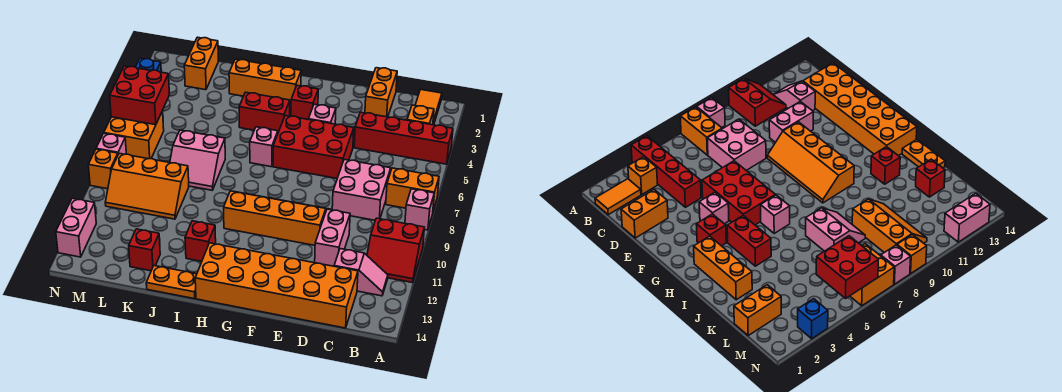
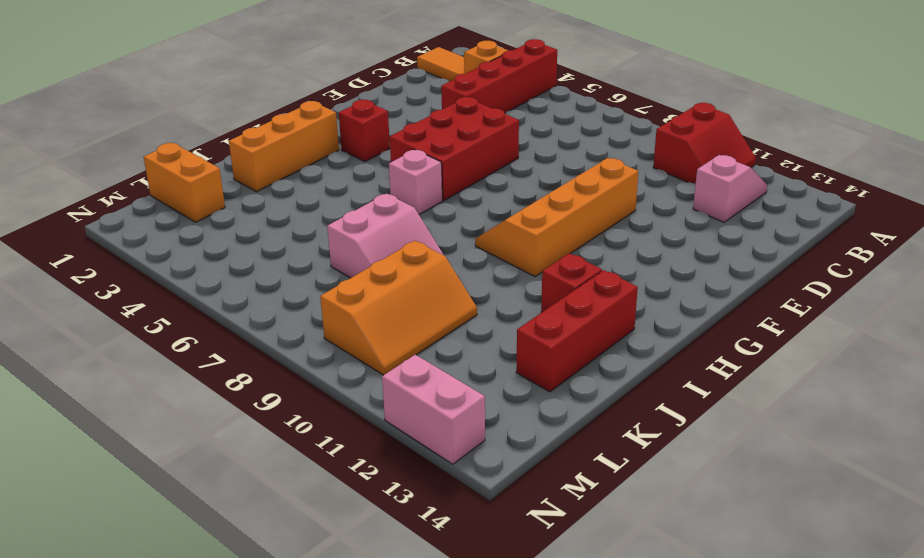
red 1x3 brick [516,270,638,392] -> red 1x1 brick [129,229,160,271]
none -> orange 1x2 brick [386,168,439,211]
none -> pink 1x1 brick [405,189,434,230]
none -> pink 2x2 brick [332,159,391,220]
none -> orange 2x6 brick [195,243,358,328]

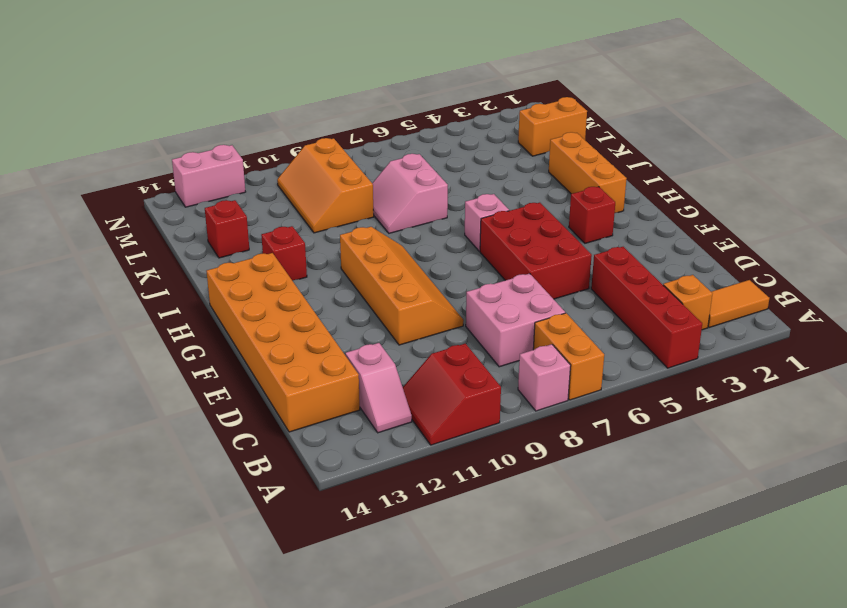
none -> orange 1x2 brick [365,68,397,117]
none -> pink 1x2 brick [315,209,350,266]
none -> pink 1x1 brick [308,104,336,124]
none -> red 1x2 brick [239,92,290,132]

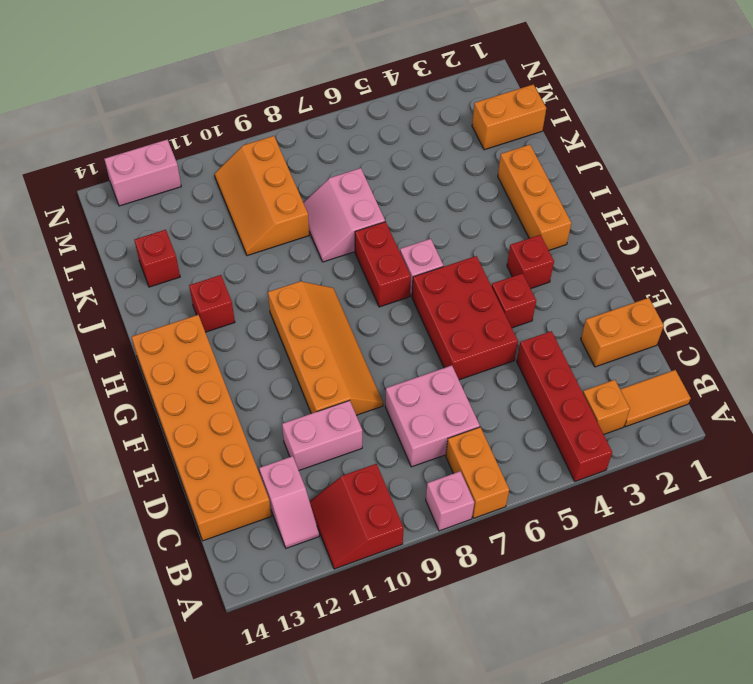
red 1x1 brick [492,273,536,328] -> pink 1x1 brick [308,104,336,124]
red 1x2 brick [355,221,411,307] -> red 1x2 brick moved to [239,92,290,132]
none -> orange 1x2 plate [146,266,197,299]
none -> orange 2x2 brick [104,111,164,159]
none -> blue 1x1 brick [136,58,161,72]
none -> pink 1x1 brick [96,133,126,154]

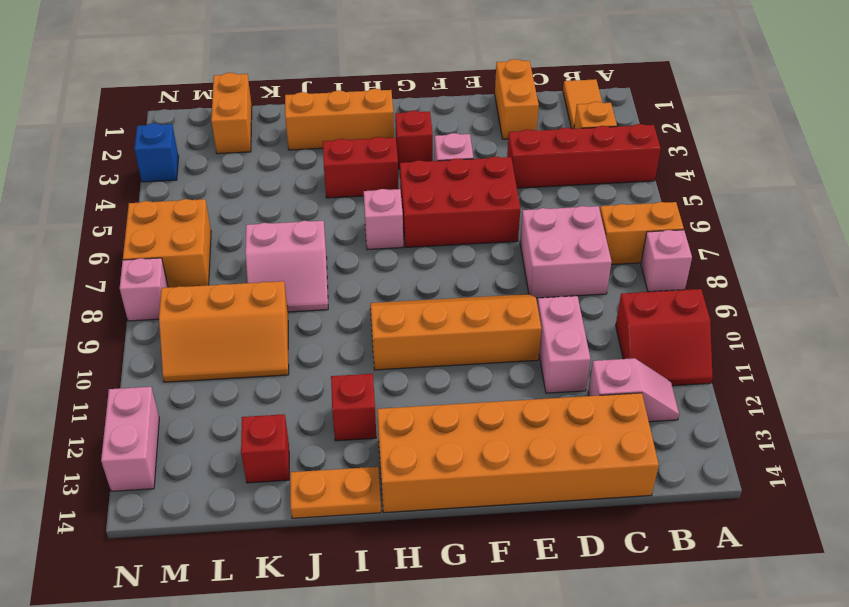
none -> orange 1x1 brick [88,149,118,189]
none -> red 2x2 brick [110,66,169,125]

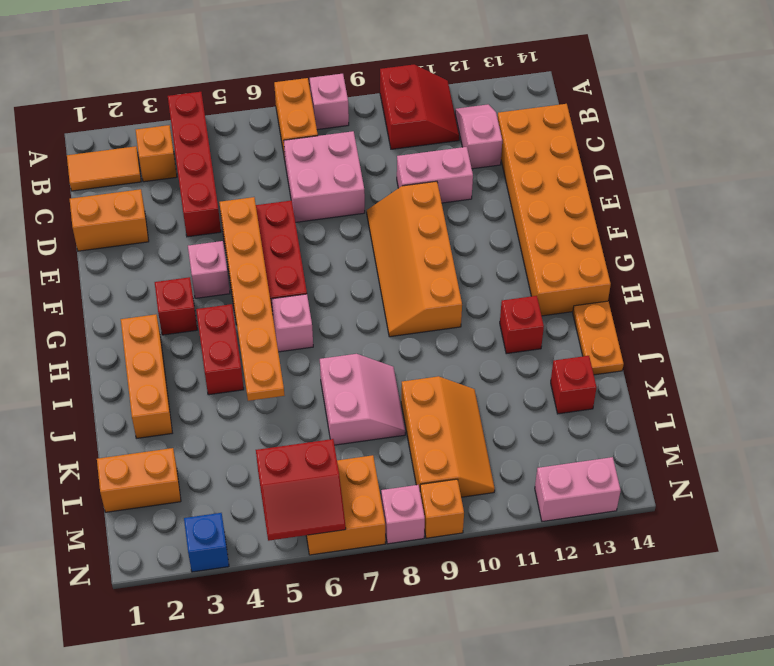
orange 1x6 plate [219,197,285,401] -> none
red 2x2 slope [256,439,346,541] -> red 2x2 brick [110,66,169,125]

